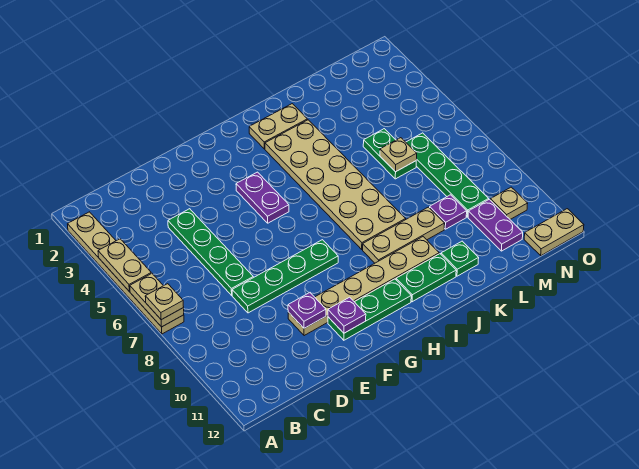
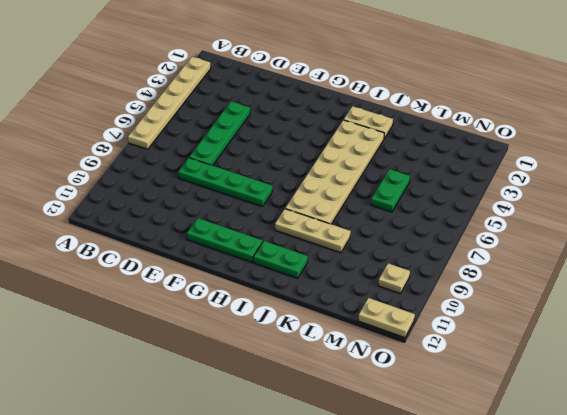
none -> tan 1x6 plate [288,237,439,336]
none -> purple 1x2 plate [236,172,289,223]
none -> green 1x1 plate [441,241,479,276]

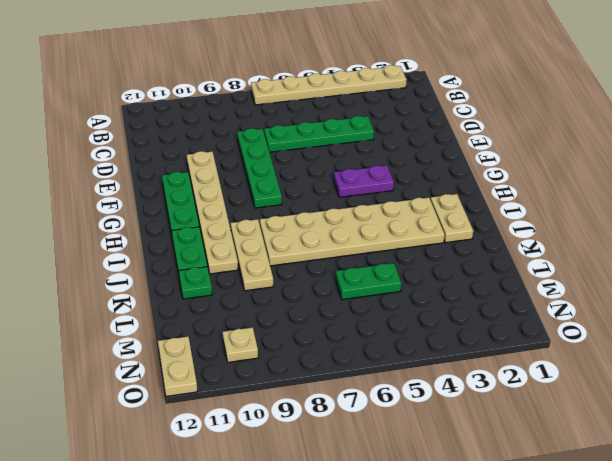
none -> purple 1x1 plate [430,195,467,229]
none -> green 1x4 plate [406,133,489,217]
none -> purple 1x2 plate [468,199,523,251]

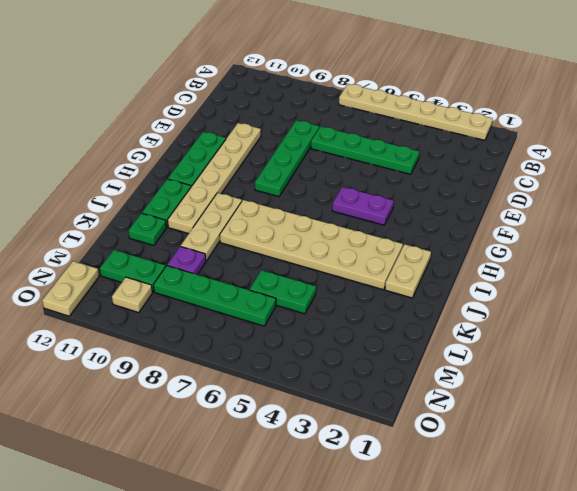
green 1x2 plate [100,250,165,292] -> purple 1x2 plate [468,199,523,251]
none -> tan 1x2 plate [98,239,151,291]
none -> tan 1x2 plate [130,273,184,327]
none -> purple 1x1 plate [288,293,326,328]

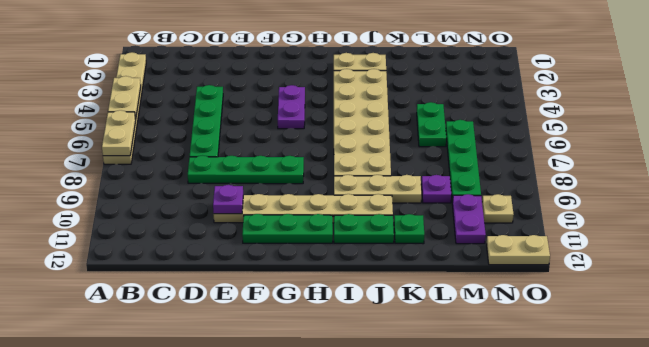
none -> purple 1x1 plate [328,297,366,333]
none -> tan 1x1 plate [380,138,417,172]
none -> tan 1x1 plate [145,284,183,320]

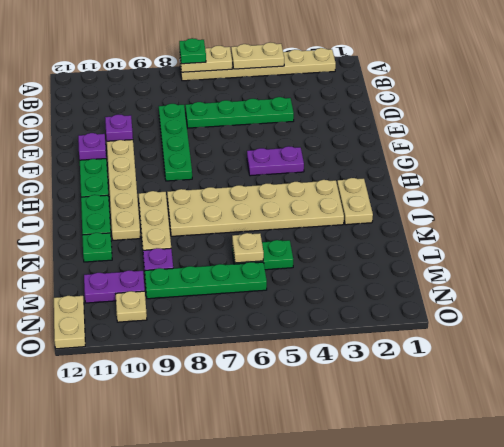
green 1x1 plate [179,38,206,64] -> tan 1x1 plate [145,284,183,320]

